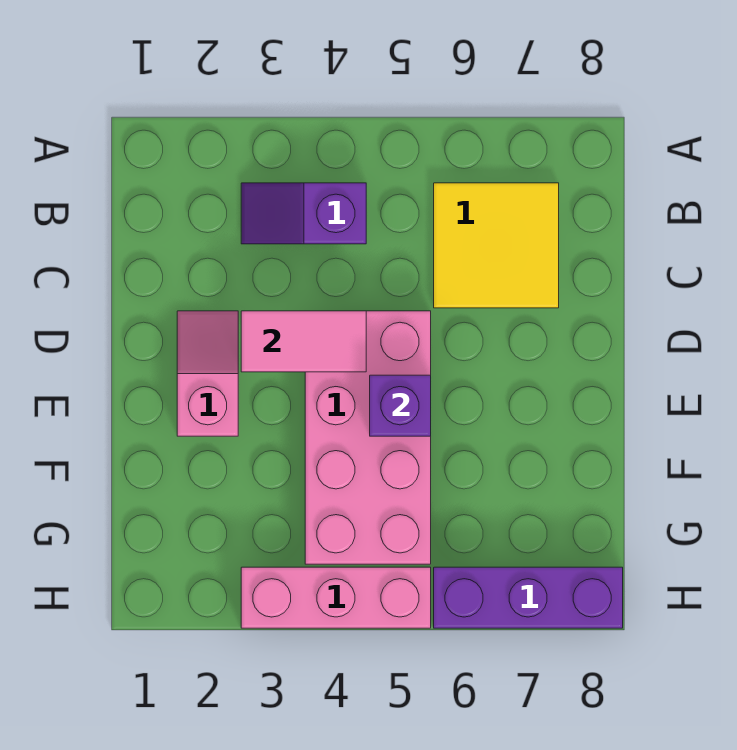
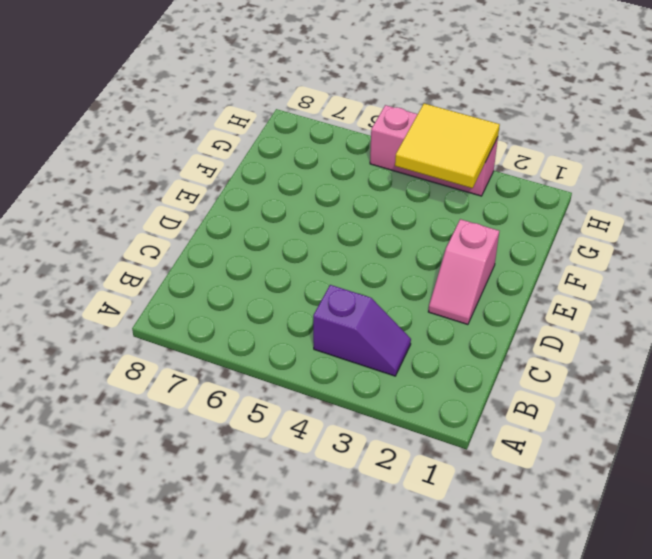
yellow 2x2 tile [395,104,500,188] -> yellow 2x2 tile moved to [434,183,559,308]
none -> pink 2x4 brick [305,311,431,564]
none -> purple 1x3 brick [434,567,623,628]

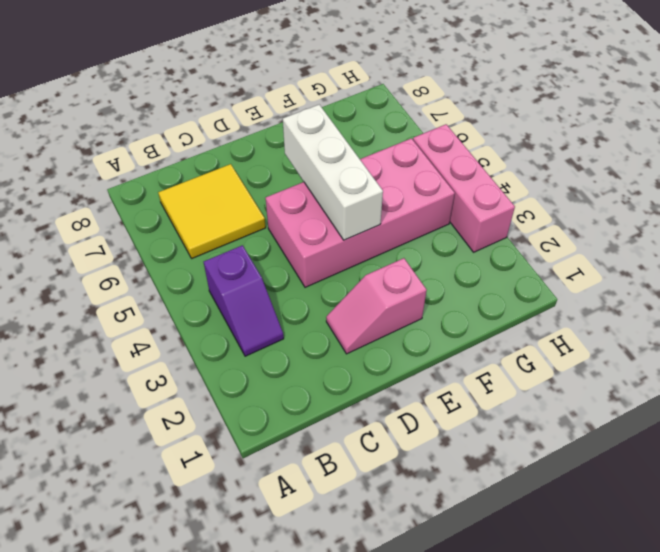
white 1x3 brick [283,105,383,240] -> purple 1x1 brick [370,375,431,436]
none -> purple 1x3 brick [434,567,623,628]
none -> pink 1x2 tile [241,311,366,372]

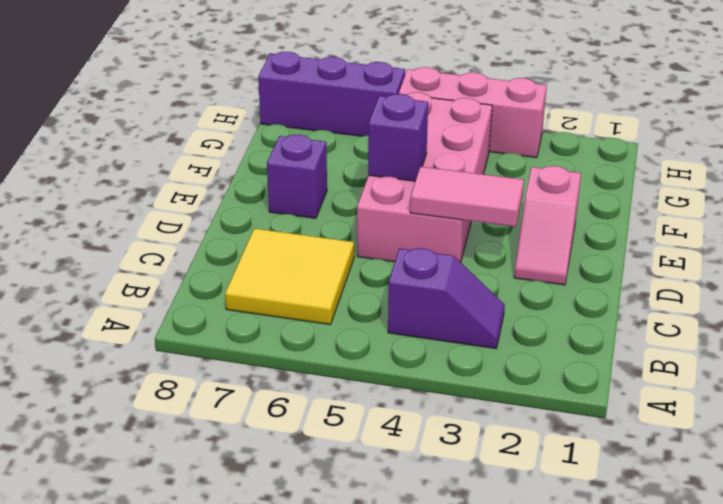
purple 1x1 brick [267,135,327,218] -> none

